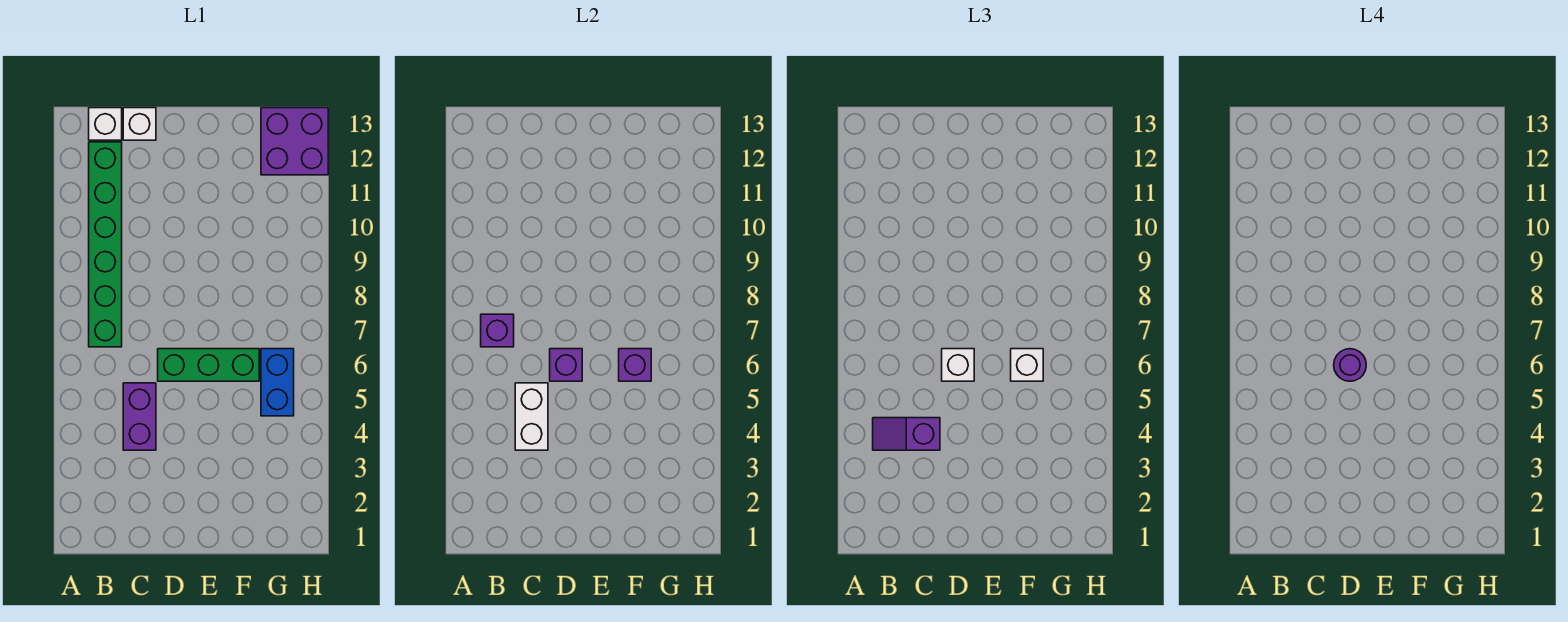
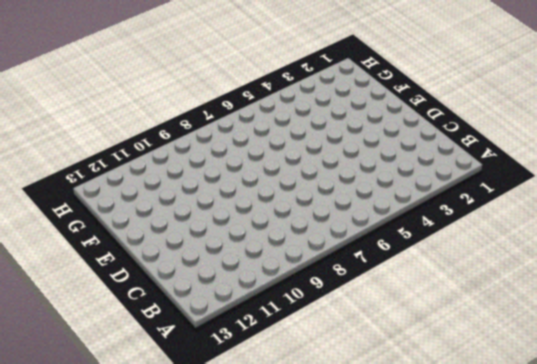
none -> green 1x6 brick [89,142,122,347]
none -> white 1x1 brick [89,108,122,140]
none -> purple 1x2 brick [123,383,156,450]

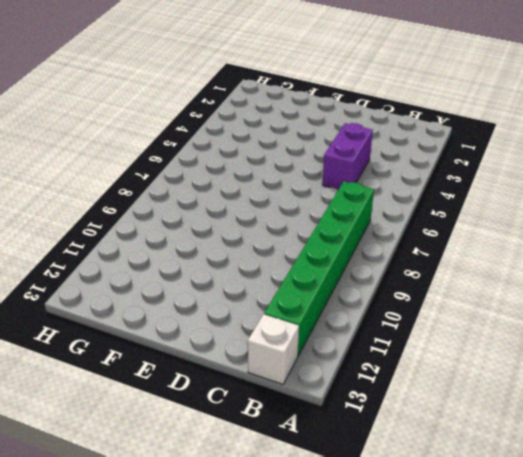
none -> white 1x1 brick [123,108,156,140]
none -> green 1x3 brick [158,349,259,381]
none -> blue 1x2 brick [261,349,294,416]

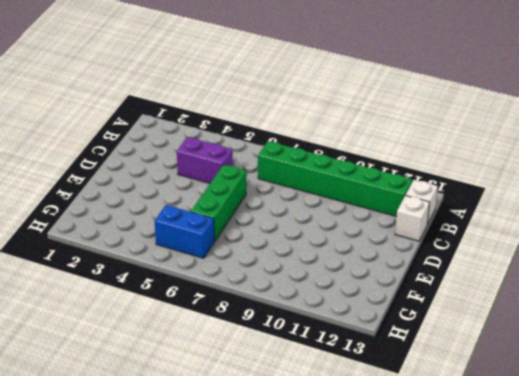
none -> purple 2x2 brick [261,108,328,175]
none -> purple 1x1 brick [481,314,514,347]
none -> white 1x2 brick [515,383,548,450]

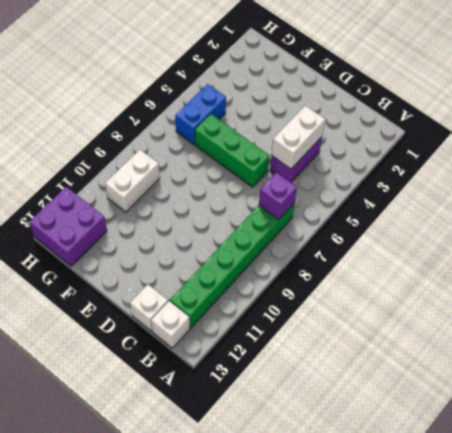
white 1x2 brick [105,150,160,212] -> none
none -> purple 1x1 brick [550,349,582,381]
none -> purple 1x1 brick [619,349,651,381]
none -> purple 1x2 slope [873,418,940,450]

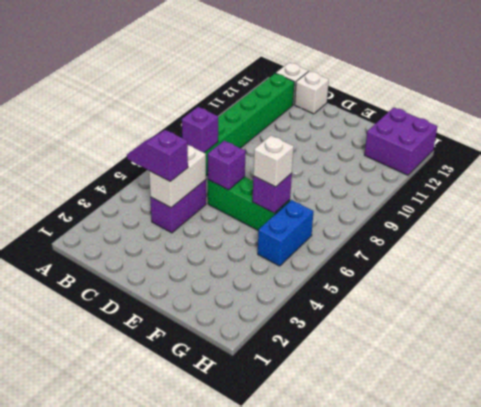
none -> white 1x1 brick [942,349,974,381]
none -> purple 1x1 round brick [1334,349,1366,381]

